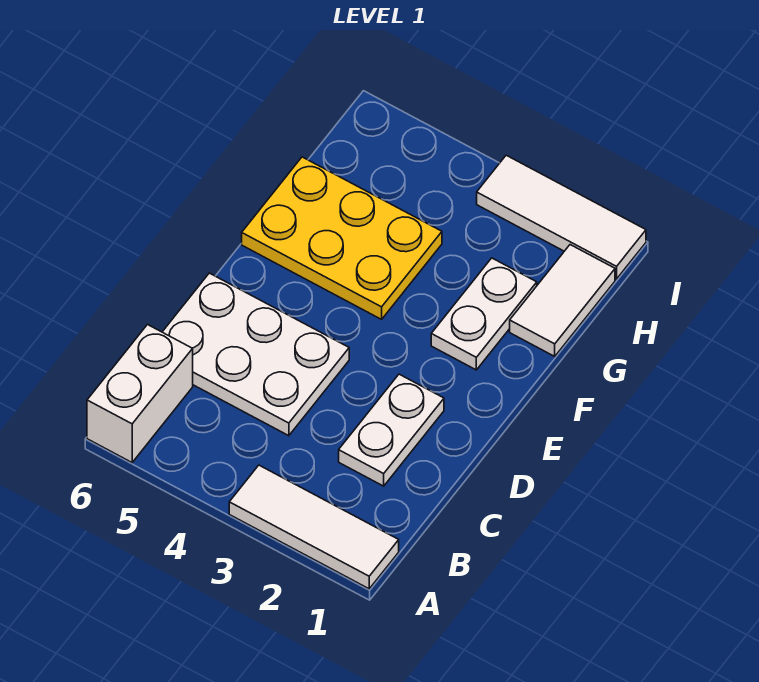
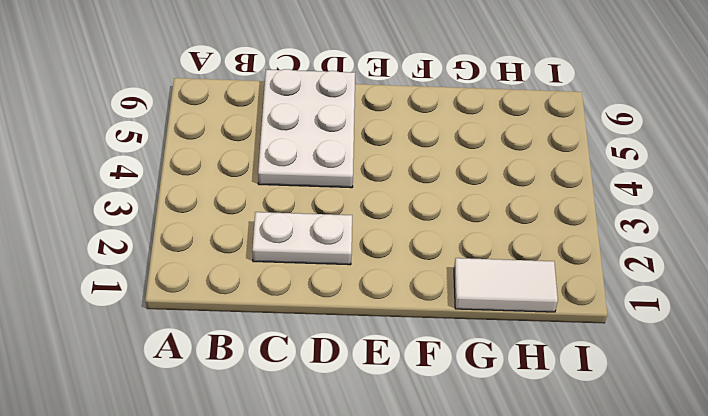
none -> white 1x3 tile [229,465,399,589]
none -> white 1x2 brick [87,325,193,462]

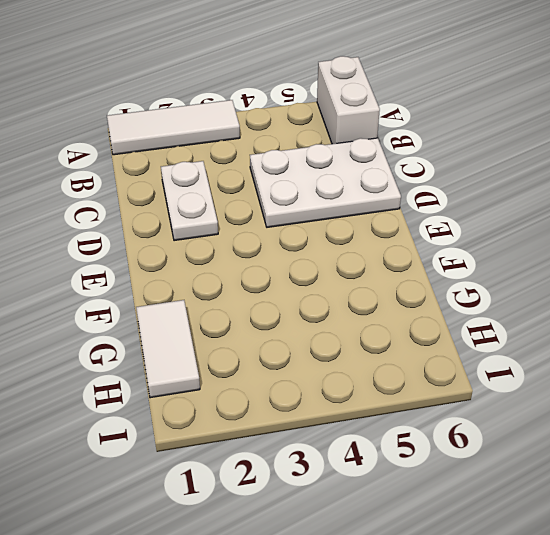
none -> white 1x2 plate [431,258,537,370]
none -> yellow 2x3 plate [242,157,442,319]

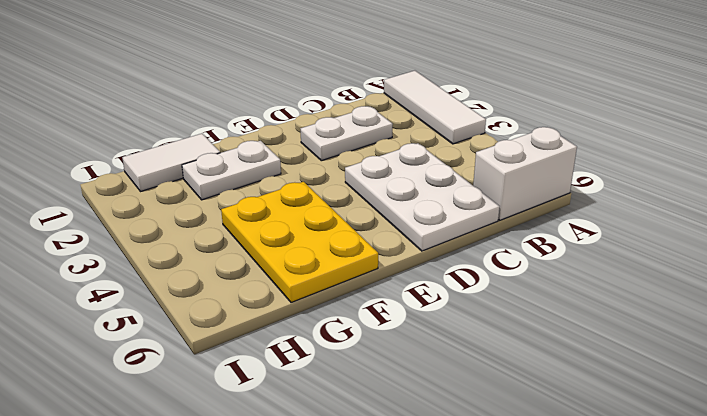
none -> white 1x3 tile [477,155,646,279]

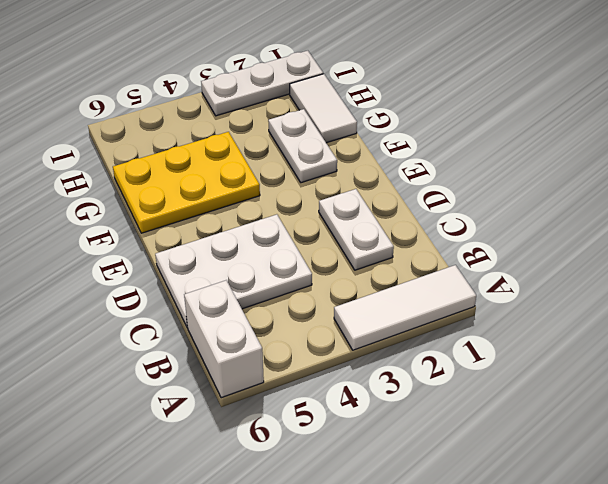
white 1x3 plate [201,51,323,116] -> white 1x3 tile [477,155,646,279]

